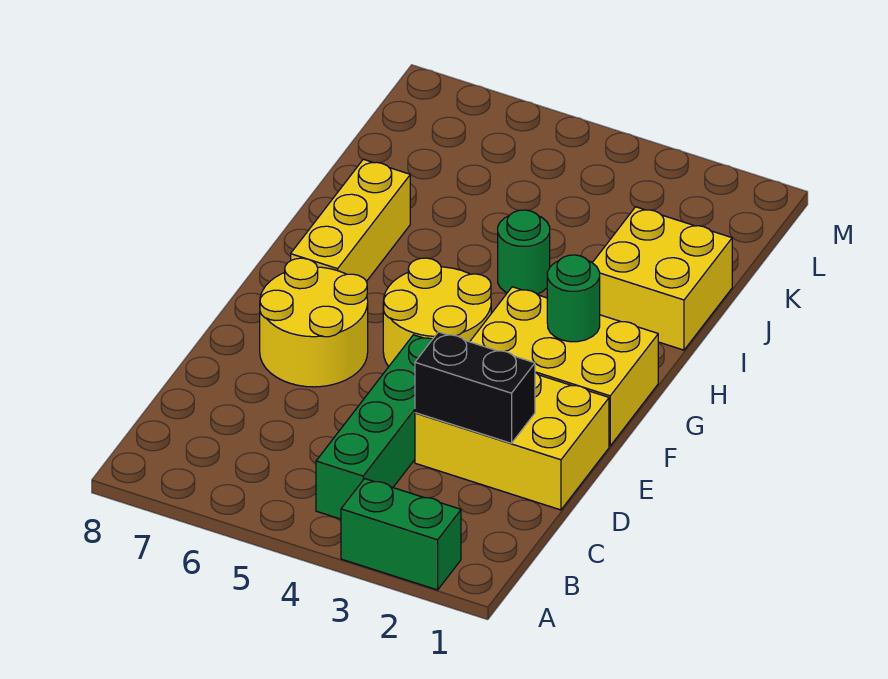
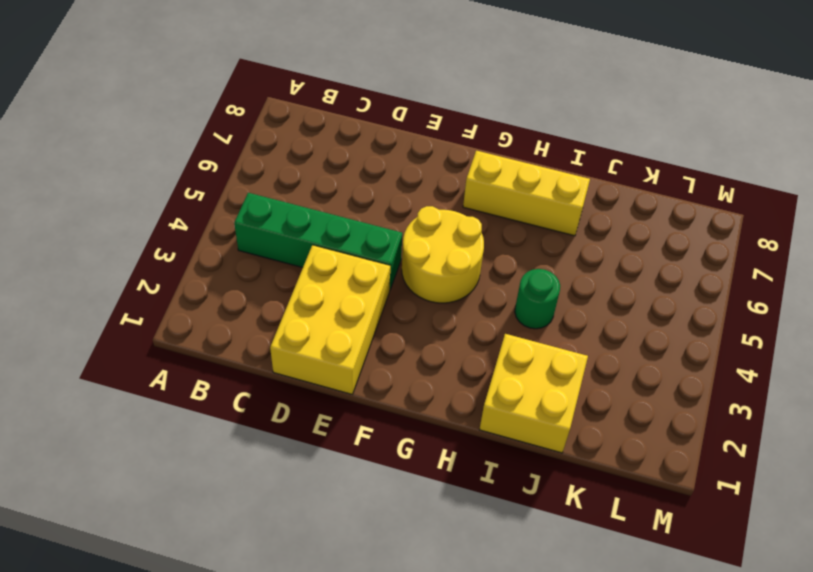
none -> green 1x2 brick [341,479,461,590]
none -> yellow 2x2 round brick [260,258,368,387]

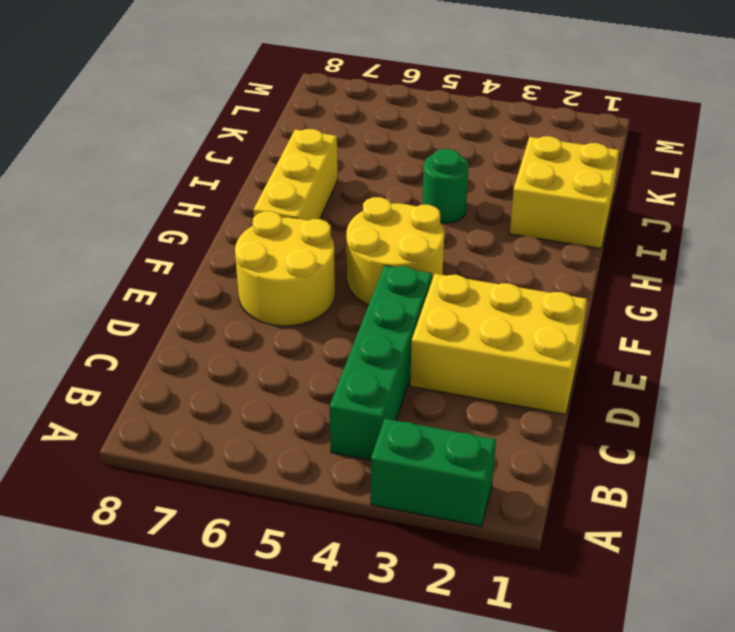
none -> yellow 2x3 brick [470,287,658,446]
none -> black 1x2 brick [415,332,535,443]

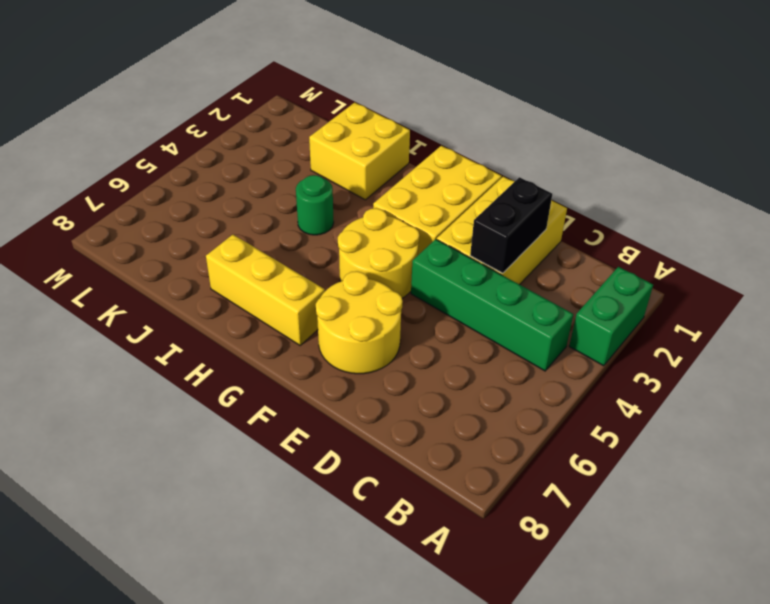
none -> green 1x1 round brick [547,255,600,342]

